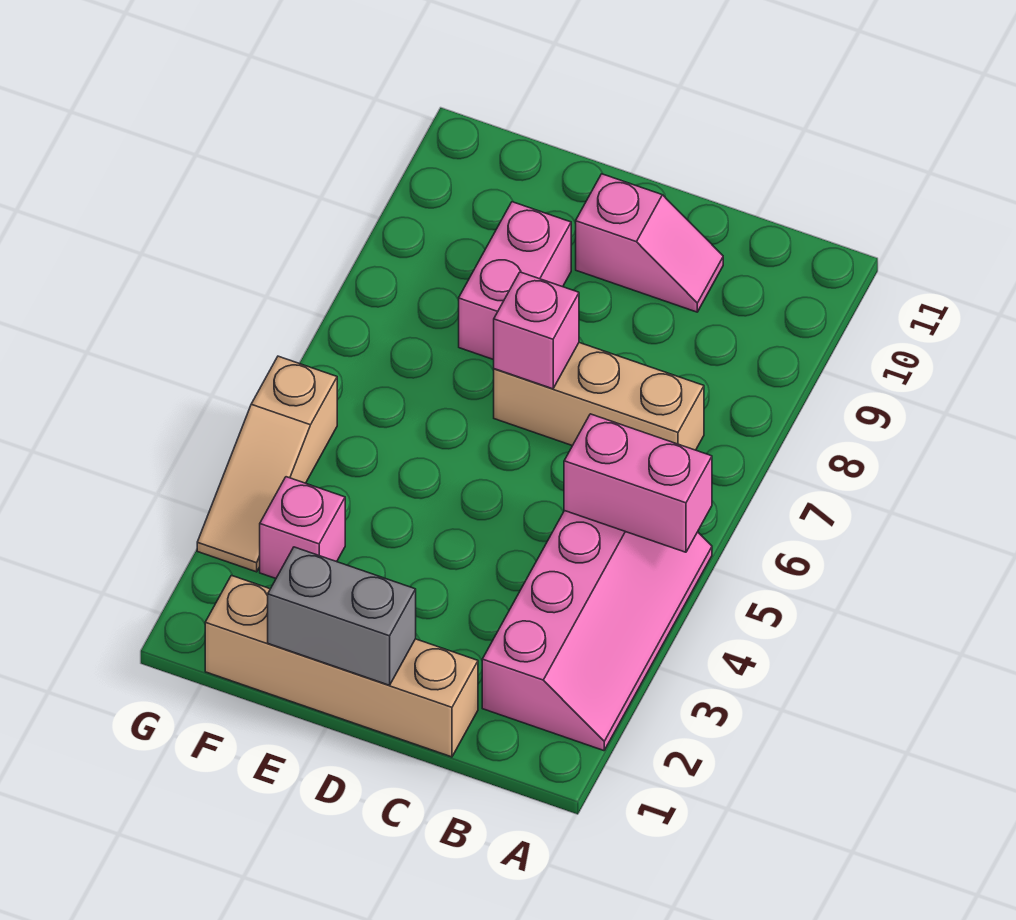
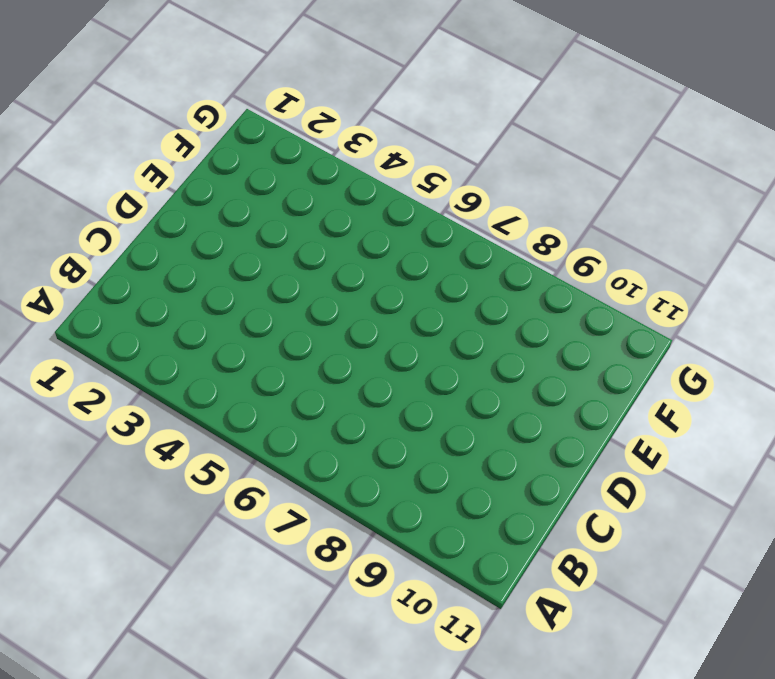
none -> pink 2x4 slope [482,511,712,751]
none -> tan 1x3 brick [494,343,704,450]

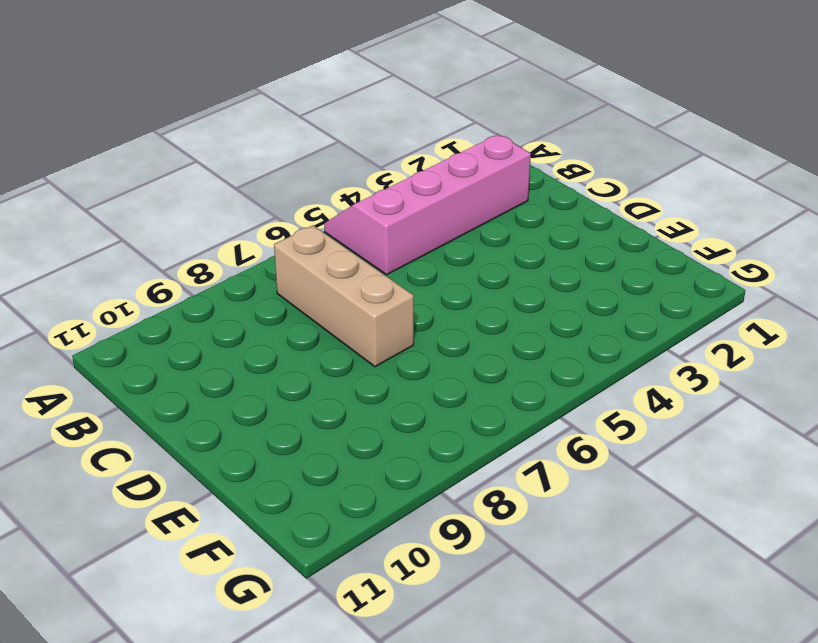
none -> tan 1x4 brick [205,575,478,757]
none -> pink 1x2 slope [576,174,723,312]

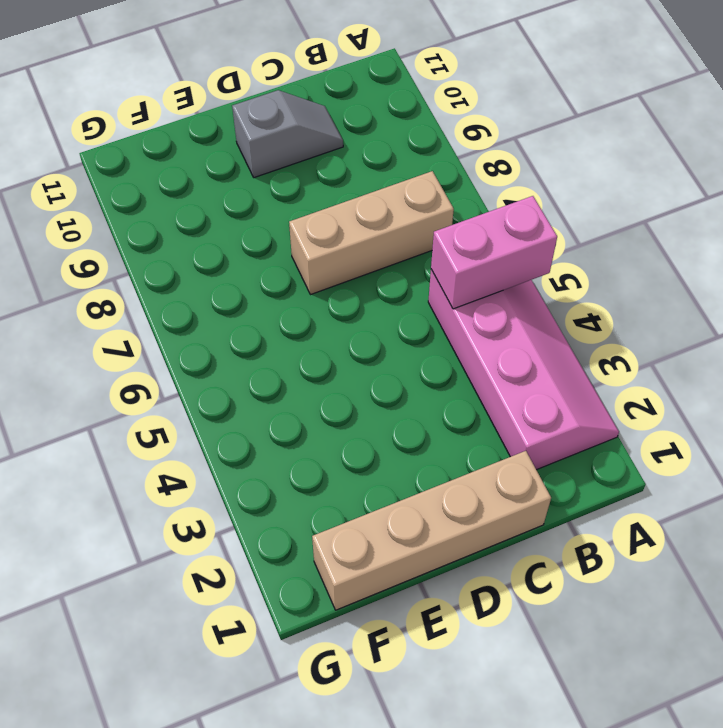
grey 1x2 slope [232,90,343,178] -> pink 1x2 slope [576,174,723,312]
none -> pink 1x2 brick [459,202,571,360]
none -> pink 1x1 brick [260,477,345,578]

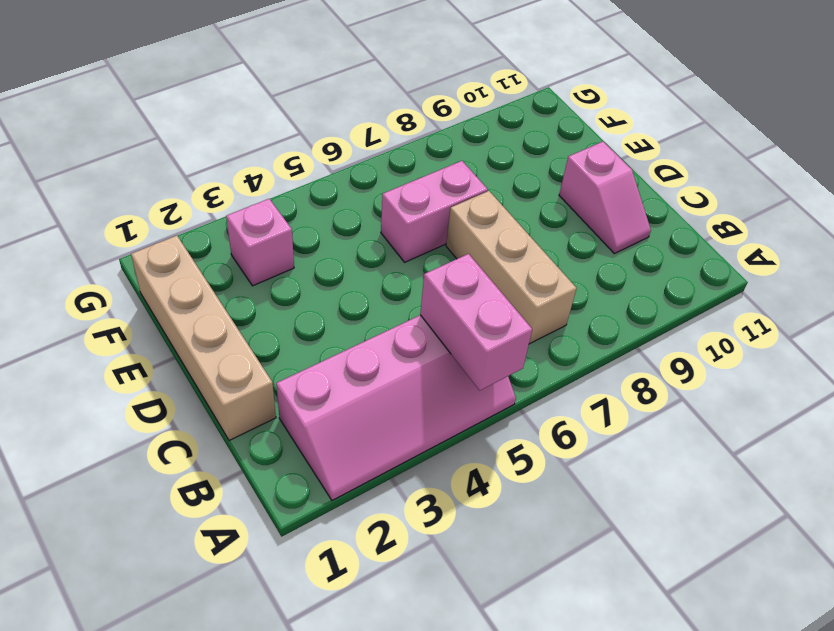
pink 1x2 brick [381,161,488,262] -> pink 1x2 brick moved to [459,202,571,360]
none -> tan 1x3 slope [197,356,337,572]
none -> grey 1x2 brick [268,547,416,685]

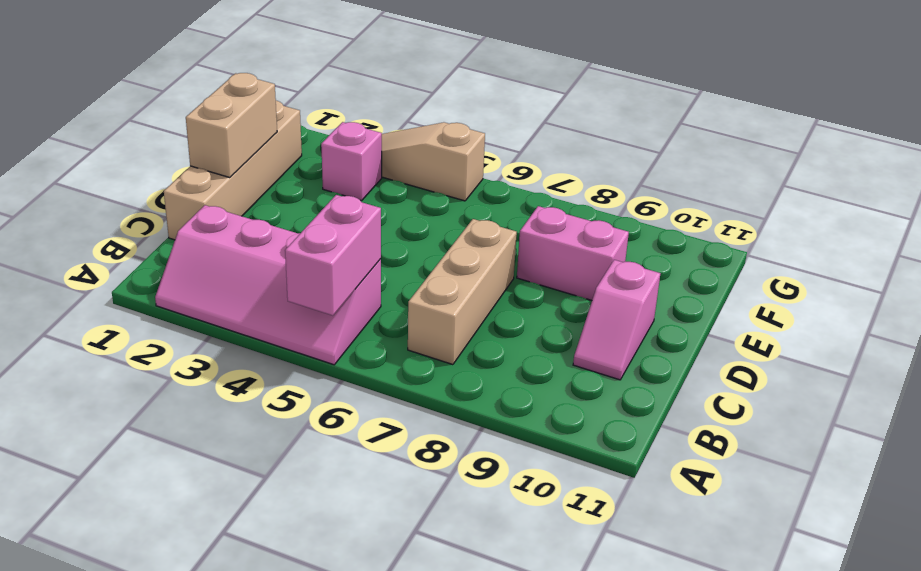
tan 1x2 brick [186,73,277,178] -> grey 1x2 brick [268,547,416,685]
none -> pink 1x1 brick [494,272,579,389]

